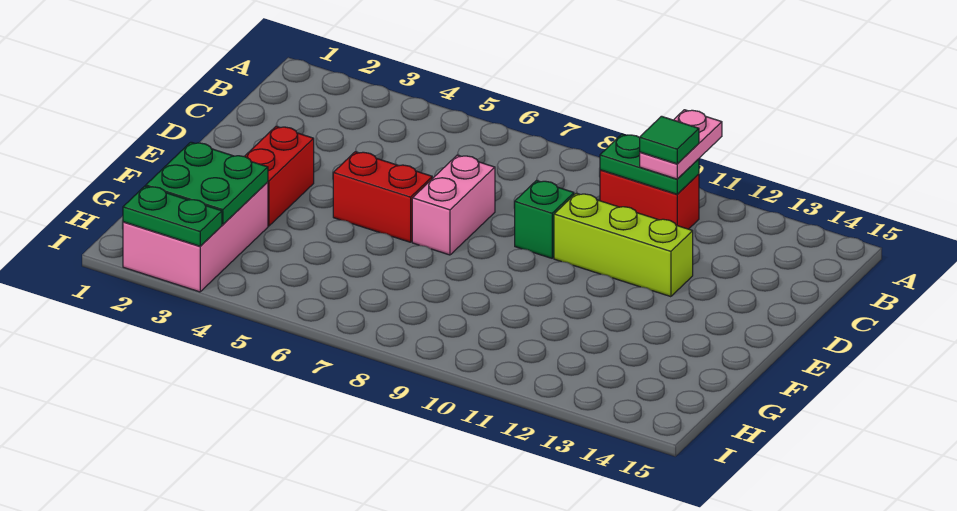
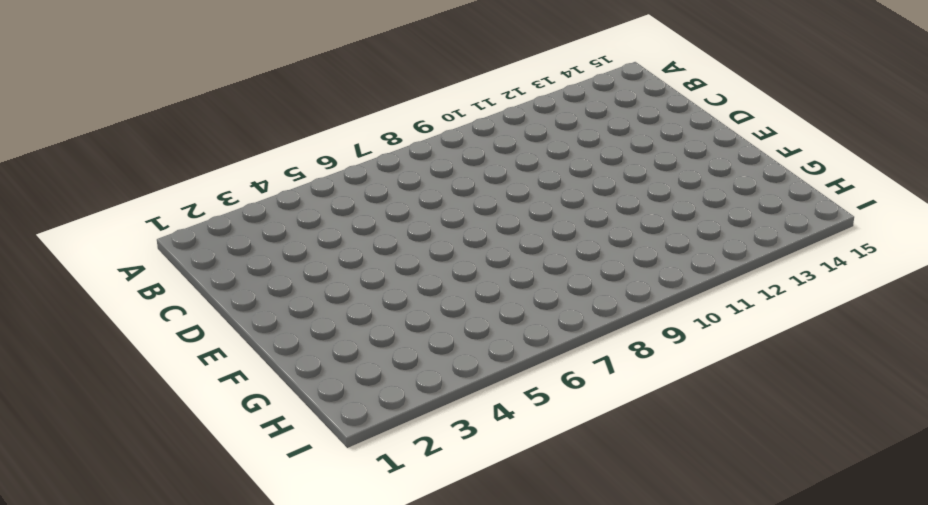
none -> red 1x2 brick [600,170,699,229]
none -> pink 1x2 brick [412,155,495,255]
none -> green 1x1 brick [515,180,574,258]

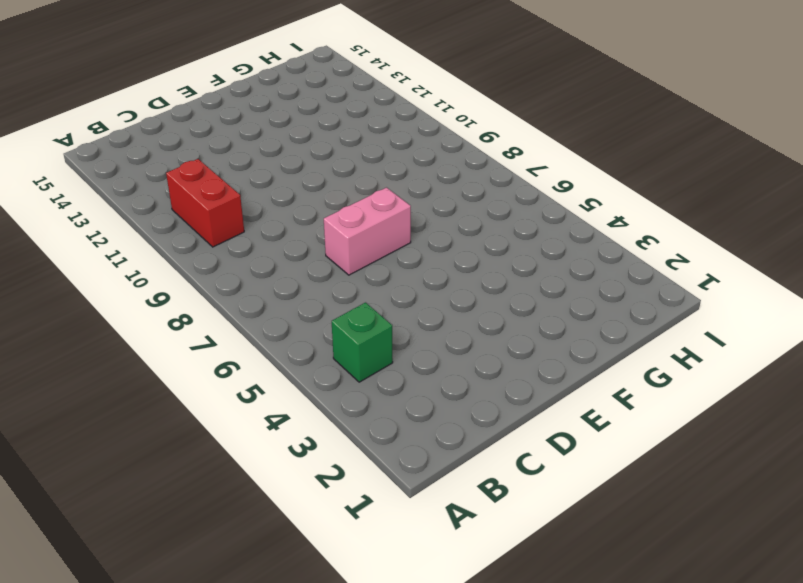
green 1x1 brick [332,303,393,382] -> green 1x1 brick moved to [515,180,574,258]
none -> lime 1x3 brick [554,193,693,297]
none -> red 1x2 brick [244,126,314,226]
none -> red 1x2 brick [333,152,432,242]

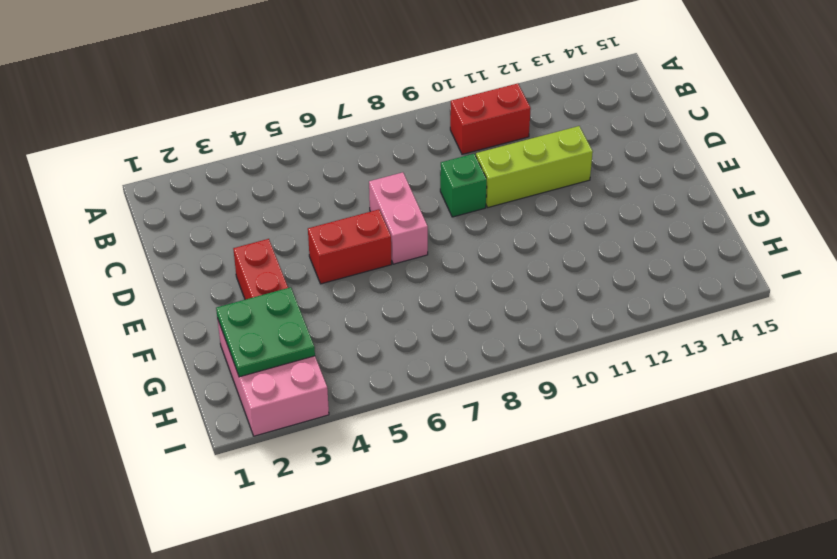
none -> green 1x2 plate [600,134,699,194]
none -> green 1x2 plate [123,186,222,246]
none -> pink 1x2 plate [640,110,722,179]

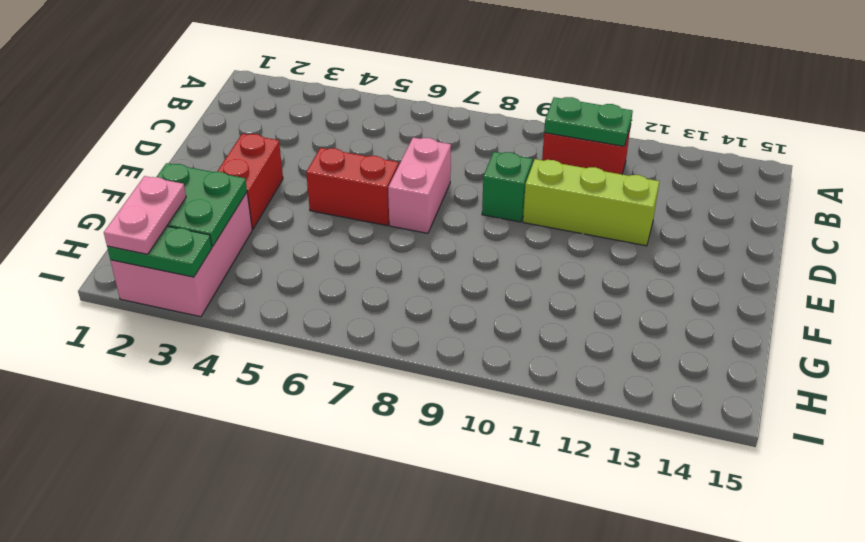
pink 1x2 plate [104,176,186,254] -> pink 1x2 plate moved to [640,110,722,179]
none -> green 1x1 tile [640,116,699,164]

